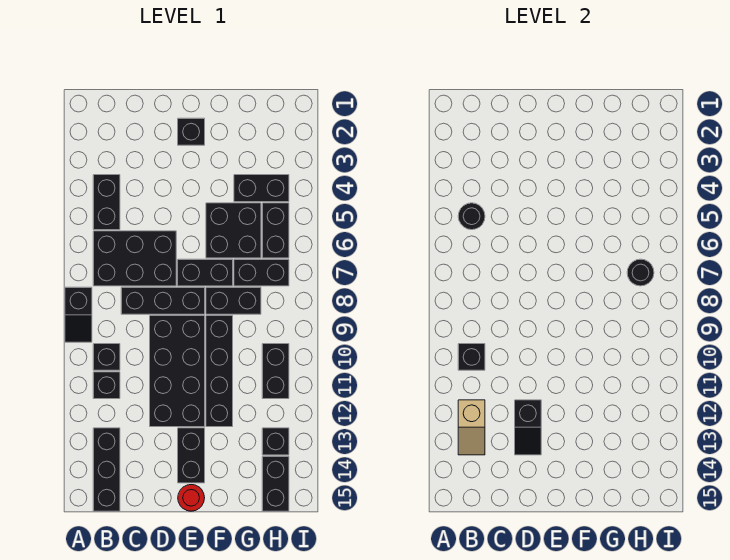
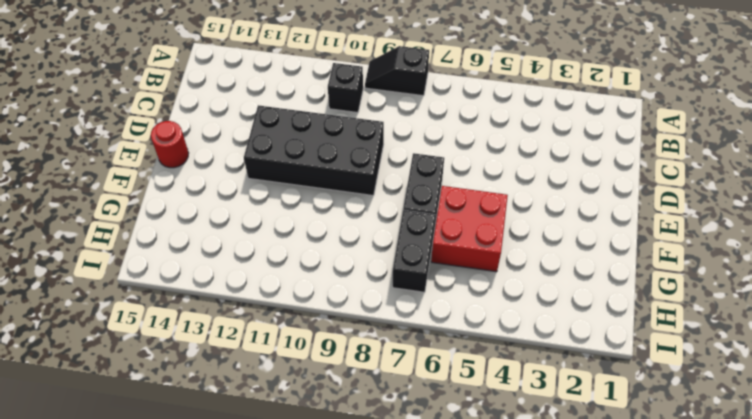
red 2x2 brick [431,186,508,272] -> black 2x2 brick [206,203,261,258]
none -> black 1x2 brick [93,175,120,230]
none -> black 2x3 brick [93,231,176,286]
none -> black 1x1 brick [93,372,120,399]

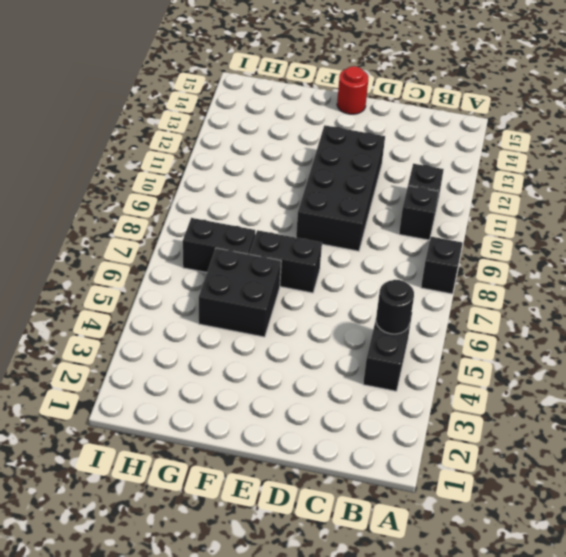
none -> black 2x3 brick [93,231,176,286]
none -> black 1x3 brick [93,428,120,511]
none -> black 1x3 brick [121,287,205,314]

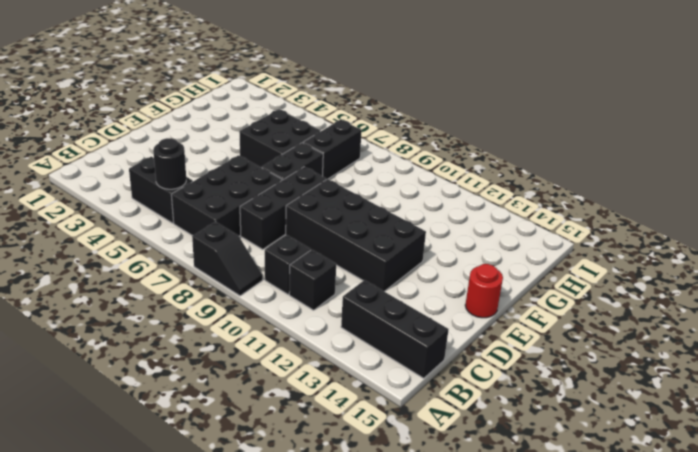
none -> black 1x1 brick [178,118,205,145]
none -> black 1x2 brick [178,428,205,483]
none -> black 1x2 brick [206,287,261,314]

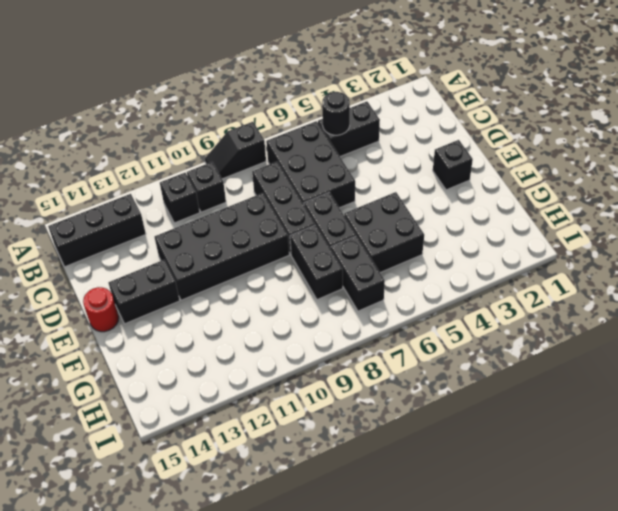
none -> black 1x4 brick [206,316,233,427]
none -> black 1x2 brick [234,175,289,202]
none -> black 1x2 brick [262,203,289,258]

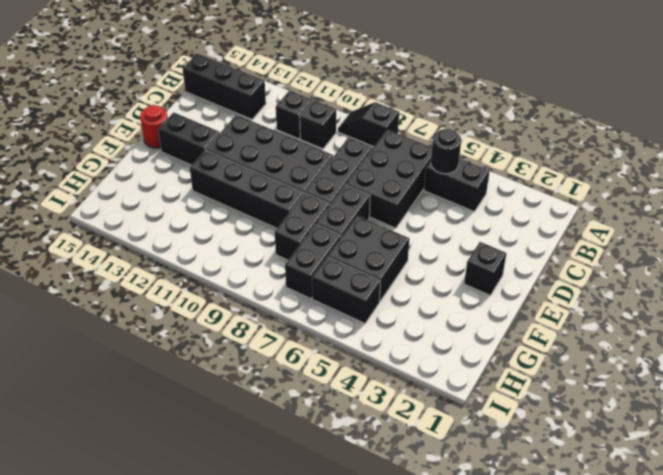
none -> black 1x2 brick [234,175,289,202]
none -> black 1x2 brick [262,344,289,399]
none -> black 1x1 brick [262,428,289,455]

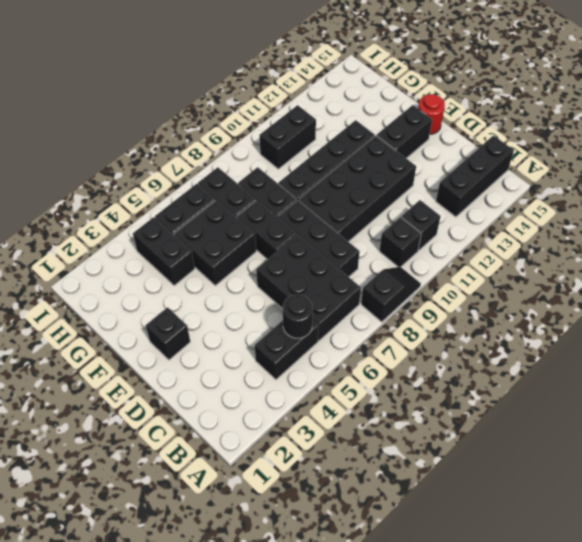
none -> black 1x1 brick [262,428,289,455]
none -> black 1x2 brick [262,456,289,511]
none -> black 1x1 brick [458,344,485,370]

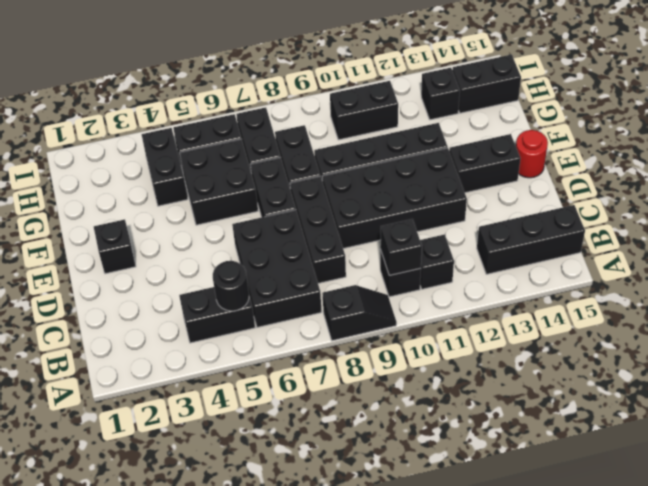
none -> tan 1x2 slope [458,400,485,455]
none -> black 1x2 slope [515,400,541,455]
none -> black 1x1 round brick [627,259,654,286]

